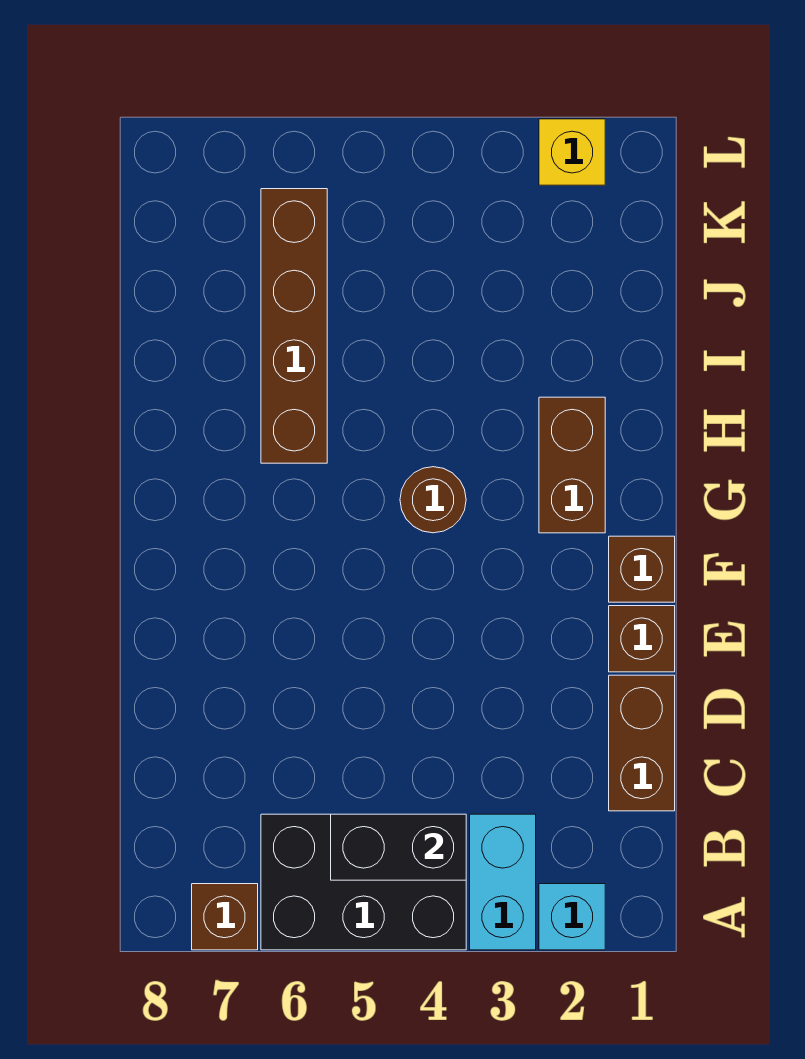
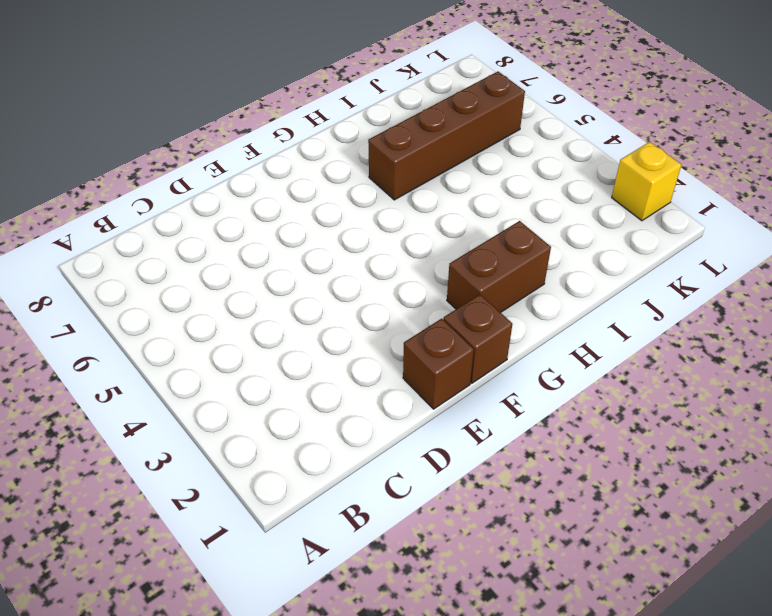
none -> cyan 1x1 brick [539,884,605,950]
none -> cyan 1x2 brick [470,814,536,950]
none -> black 2x3 brick [261,814,466,950]

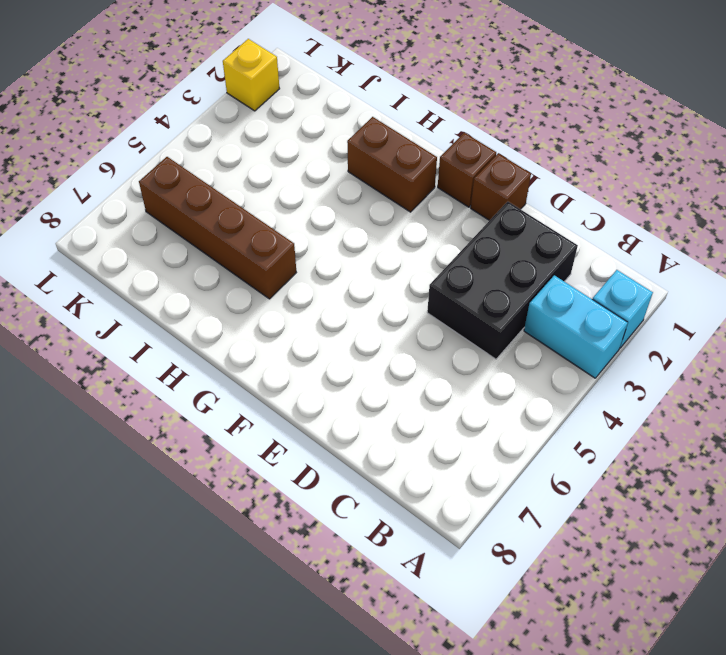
black 2x3 brick [427,202,578,359] -> black 2x3 brick moved to [261,814,466,950]
none -> brown 1x1 brick [192,884,258,950]
none -> brown 1x2 brick [609,675,675,811]
none -> brown 1x1 round brick [400,467,466,533]

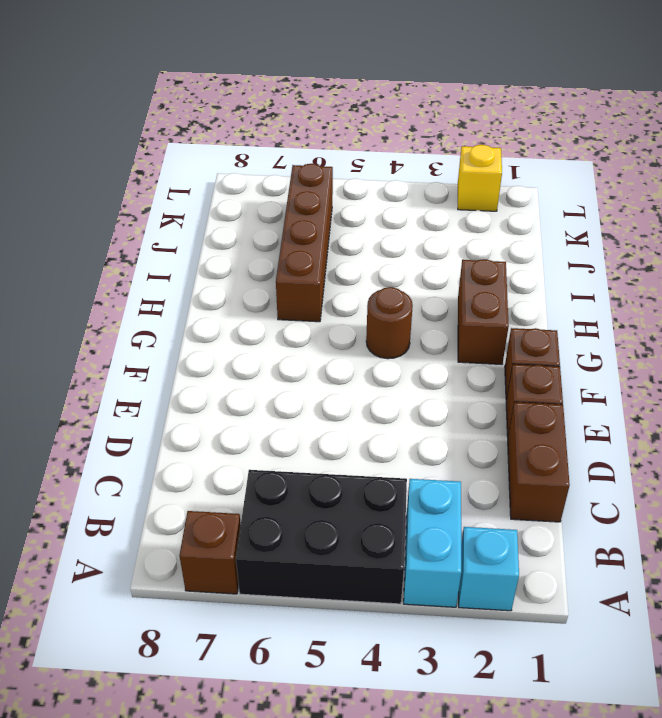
none -> black 1x2 brick [331,814,466,880]

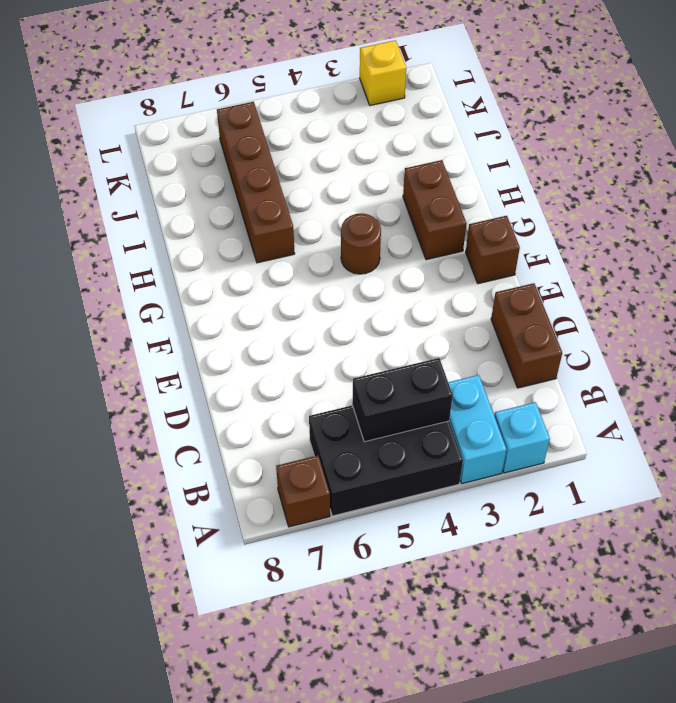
none -> brown 1x1 brick [609,606,675,672]

